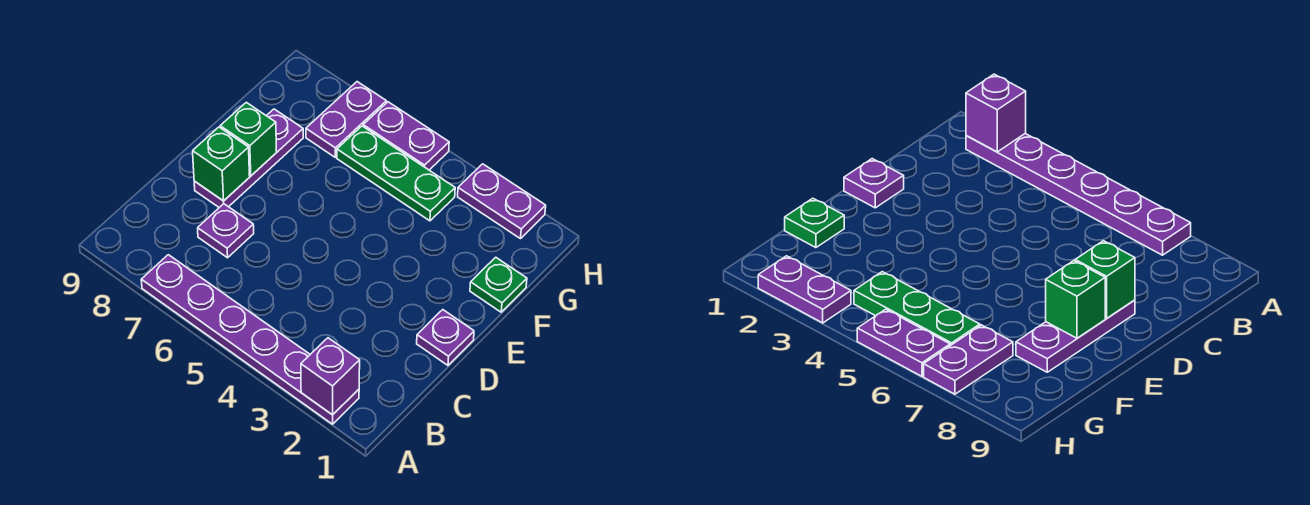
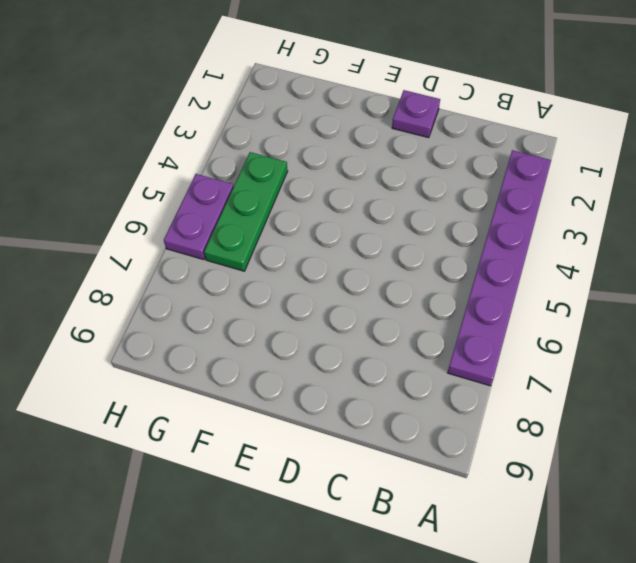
none -> purple 1x1 plate [198,204,254,258]
none -> purple 1x3 plate [194,109,303,207]
none -> green 1x1 plate [470,257,527,312]

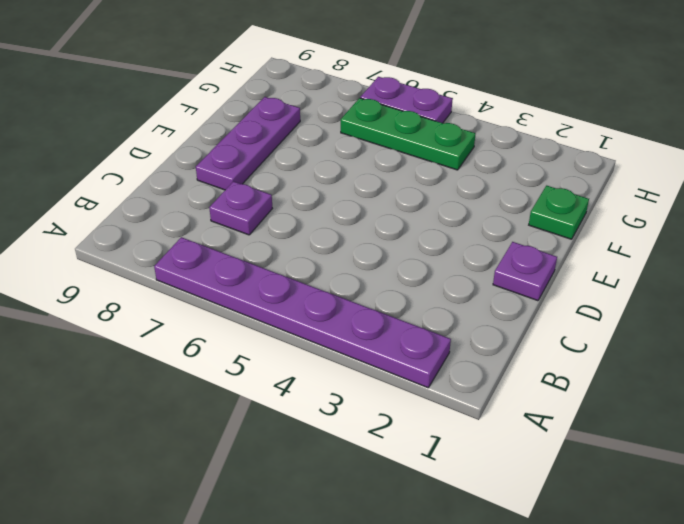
none -> purple 1x2 plate [306,82,386,157]
none -> purple 1x2 plate [458,164,546,239]
none -> purple 1x1 brick [301,338,360,415]

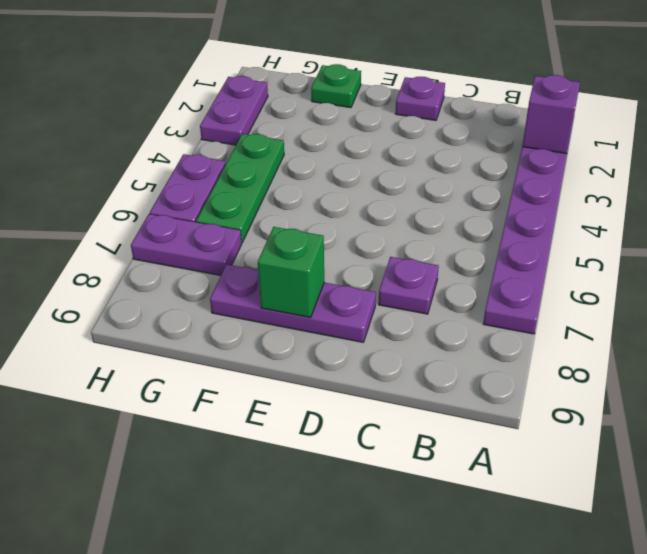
none -> green 1x1 brick [193,127,250,201]

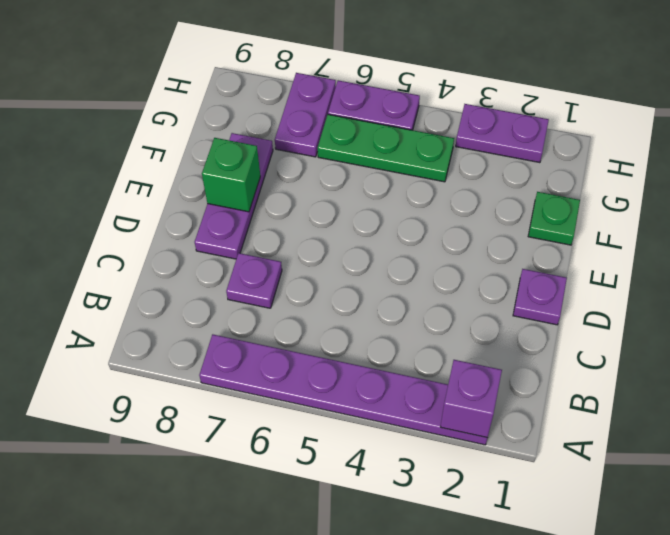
none -> green 1x1 brick [193,127,250,201]

